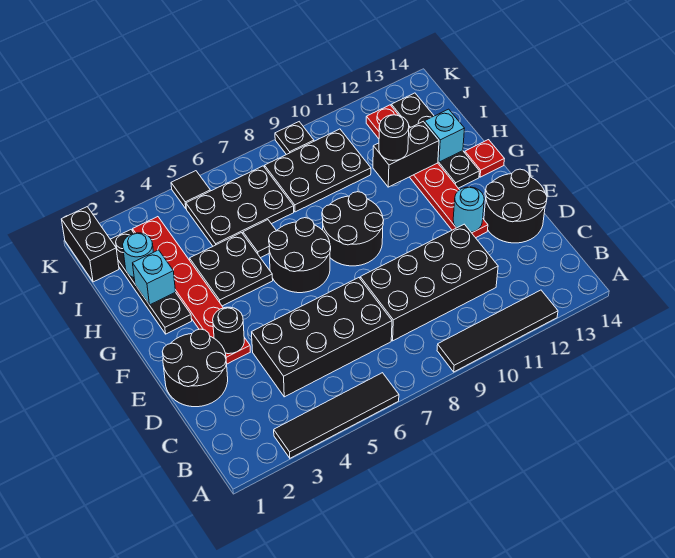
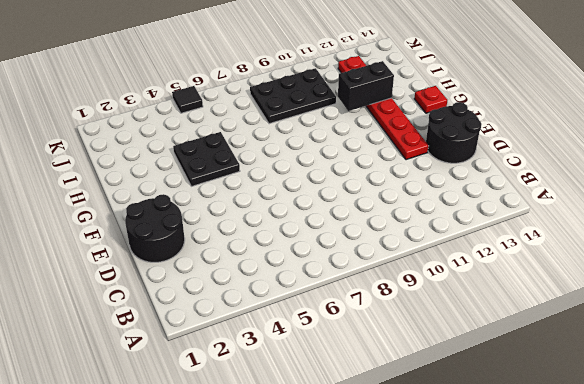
none -> black 1x4 tile [274,373,399,458]
none -> black 1x4 tile [437,290,558,372]
none -> black 2x4 brick [252,278,392,397]

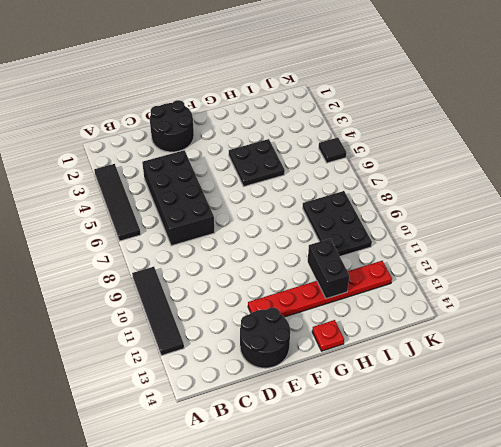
none -> black 2x4 brick [360,224,498,341]
none -> red 1x6 plate [133,217,250,364]
none -> black 2x2 round brick [269,218,331,293]

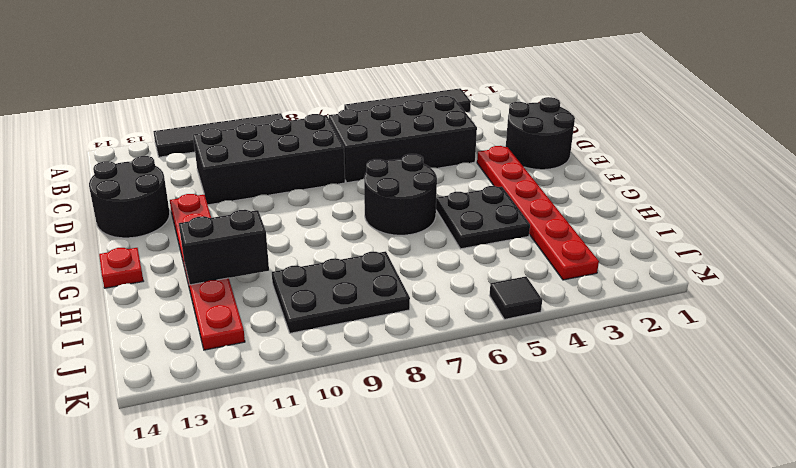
none -> black 2x2 round brick [322,192,384,266]
none -> black 1x4 plate [110,230,192,334]
none -> black 1x4 plate [391,93,479,188]

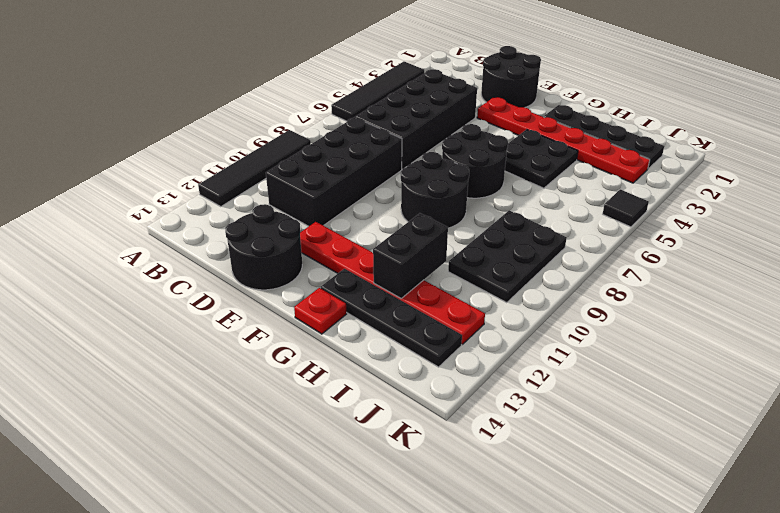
none -> black 1x1 tile [243,220,276,258]
none -> black 2x3 plate [186,166,294,246]
none -> black 1x2 brick [62,207,119,282]

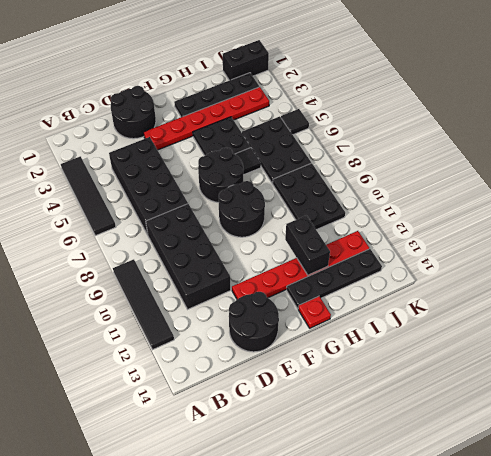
none -> black 1x1 plate [275,122,314,155]
none -> black 1x1 round brick [213,307,244,354]
none -> cyan 1x1 round brick [453,187,484,232]

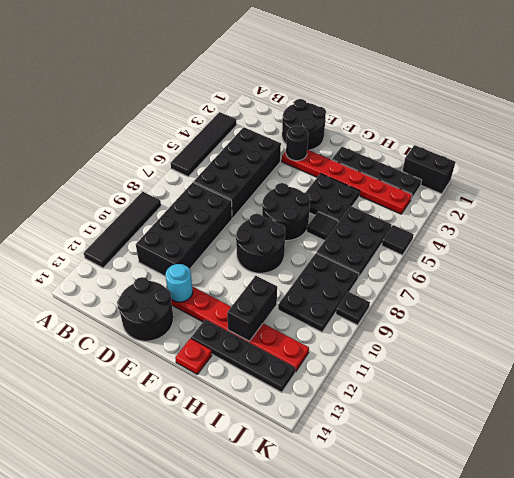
none -> cyan 1x1 brick [133,250,176,305]
none -> cyan 1x1 brick [425,109,465,162]
none -> cyan 1x1 round brick [123,233,153,278]

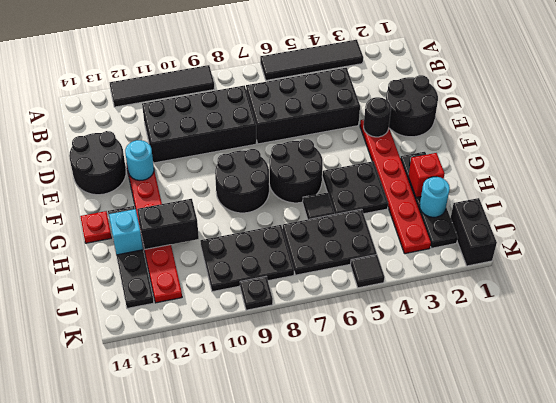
red 1x1 brick [409,153,445,197] -> cyan 1x1 brick [133,250,176,305]
none -> black 1x1 round brick [379,115,409,161]

